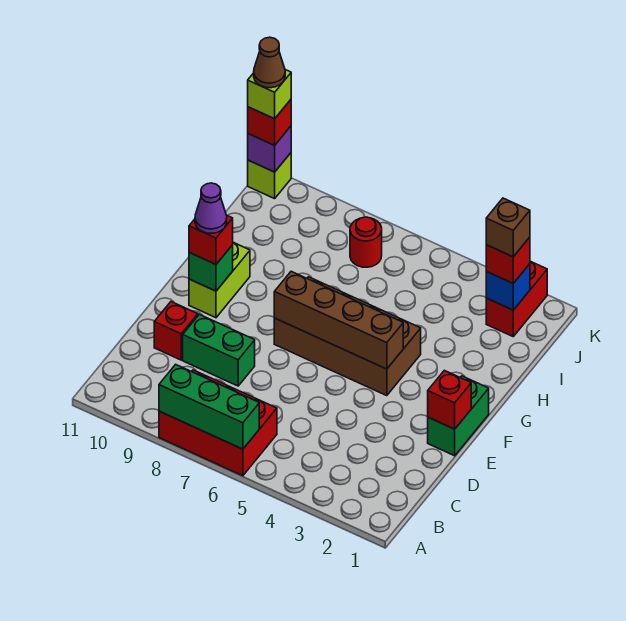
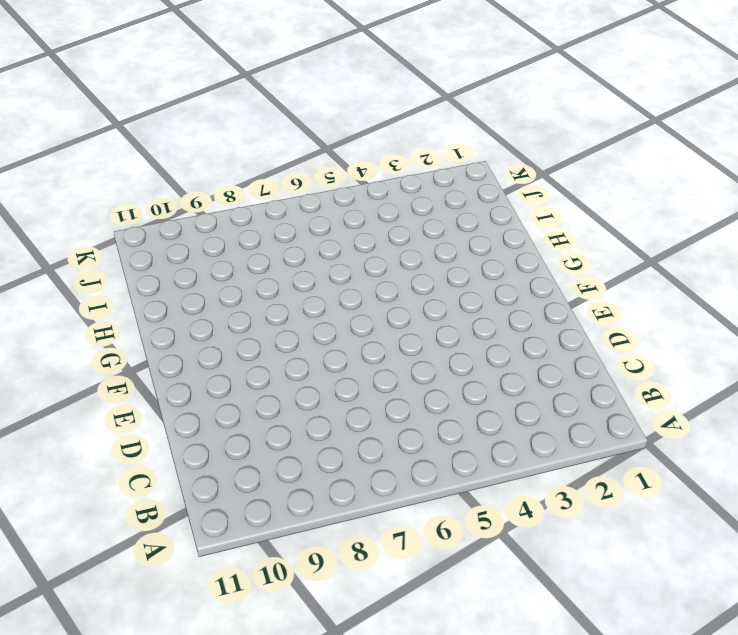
none -> red 2x3 brick [159,370,277,476]
none -> green 1x2 brick [183,314,255,386]
none -> red 1x1 brick [154,302,198,360]

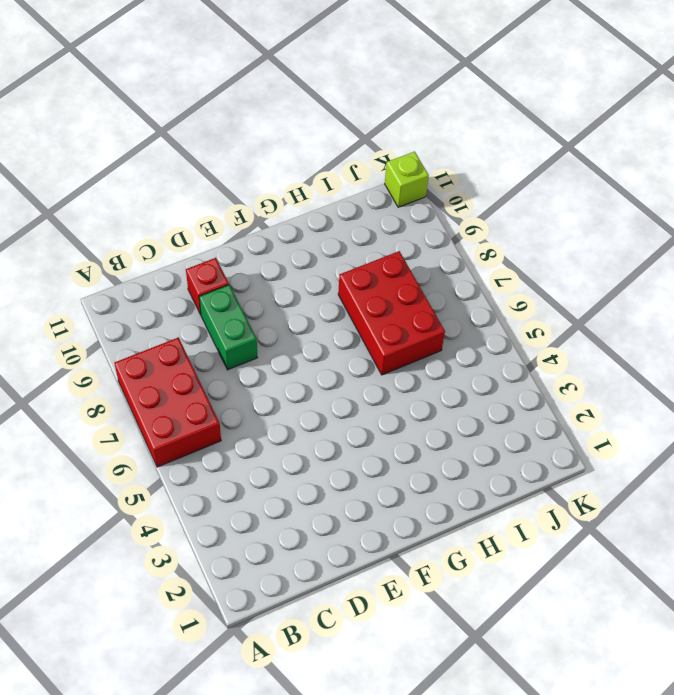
red 2x3 brick [338,251,445,375] -> none
none -> green 1x2 brick [428,376,489,456]
none -> brown 2x4 brick [274,277,421,396]
none -> lime 1x2 brick [189,242,250,318]

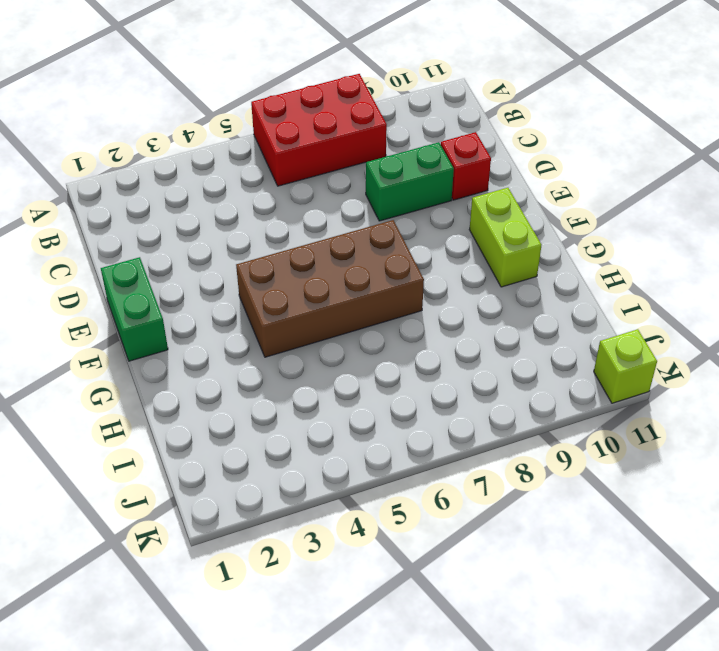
none -> red 1x2 brick [486,261,547,336]
none -> red 1x1 round brick [350,217,382,267]
none -> green 1x3 brick [159,364,259,449]

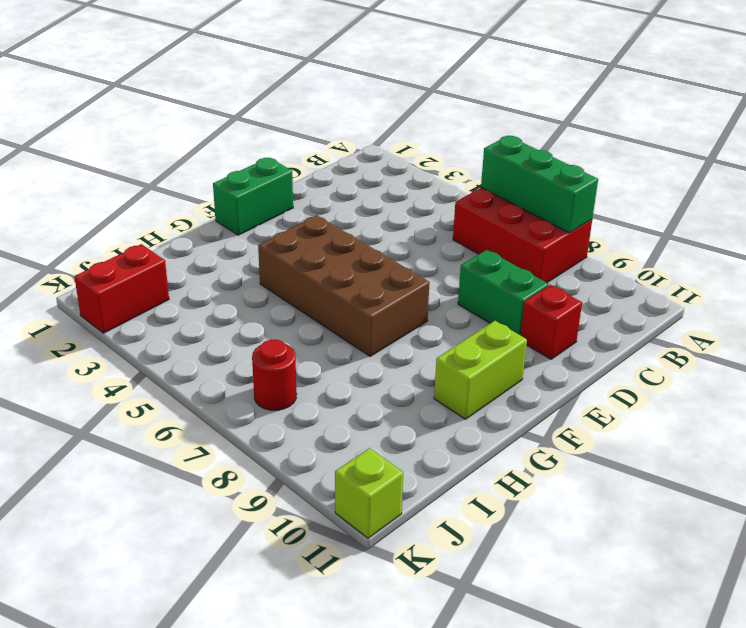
none -> red 1x1 brick [428,370,471,429]
none -> brown 1x4 brick [274,271,403,369]
none -> green 1x1 brick [189,245,233,291]

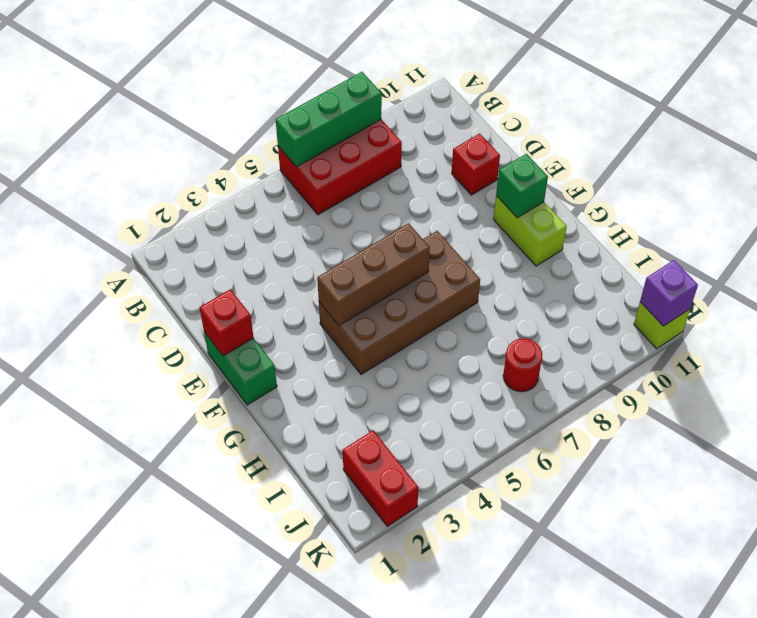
brown 1x3 brick [317,223,430,326] -> brown 1x4 brick [274,271,403,369]
none -> green 1x2 brick [183,314,255,386]
none -> blue 1x1 brick [486,264,530,310]
none -> red 1x1 brick [189,215,233,264]

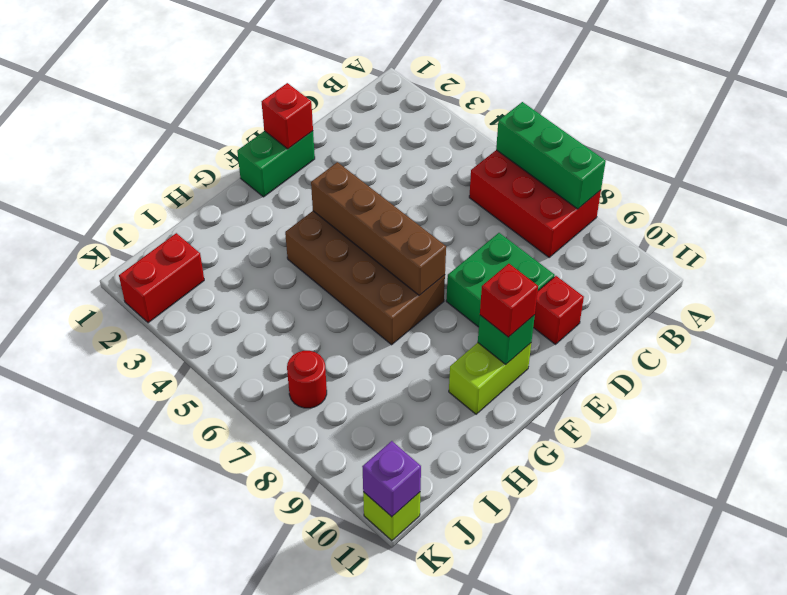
green 2x2 brick [446,233,555,327] -> green 1x2 brick [183,314,255,386]
none -> blue 1x1 brick [486,264,530,310]
none -> red 1x1 brick [486,237,530,283]
none -> red 1x1 brick [248,100,291,145]

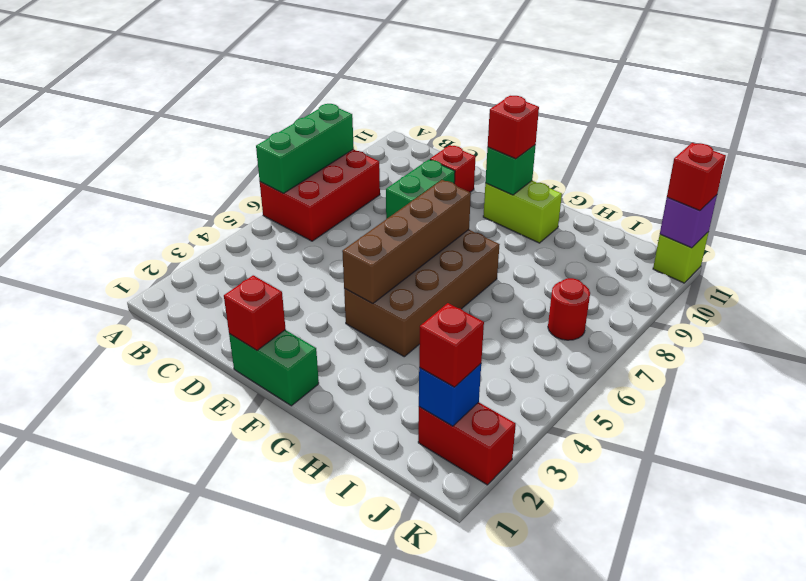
none -> purple 1x1 cone [195,183,227,233]
none -> brown 1x1 brick [486,198,530,257]
none -> lime 1x1 brick [248,70,291,119]

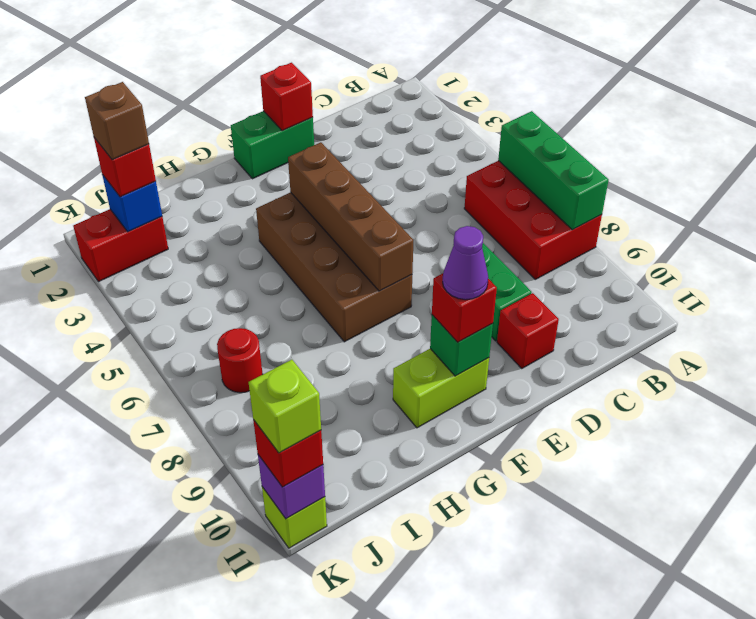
none -> brown 1x1 cone [254,37,285,88]

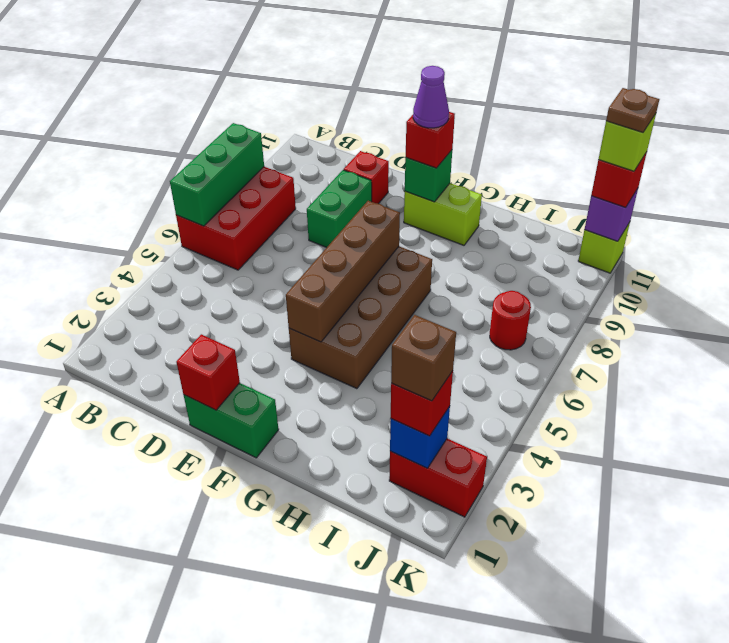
brown 1x1 plate [606,88,659,132] -> brown 1x1 cone [254,37,285,88]

